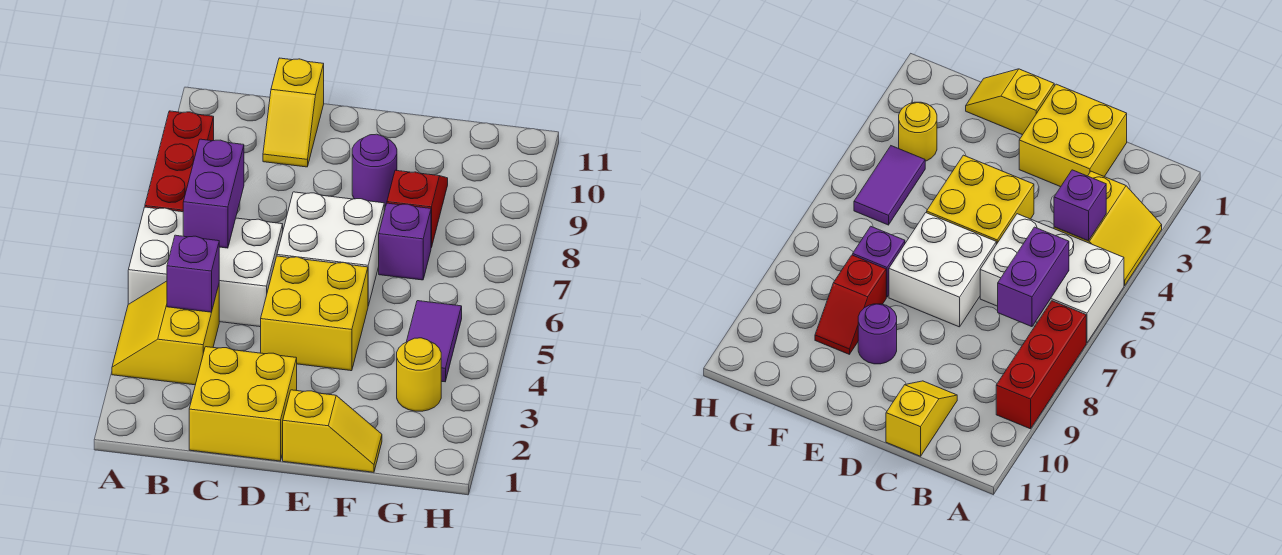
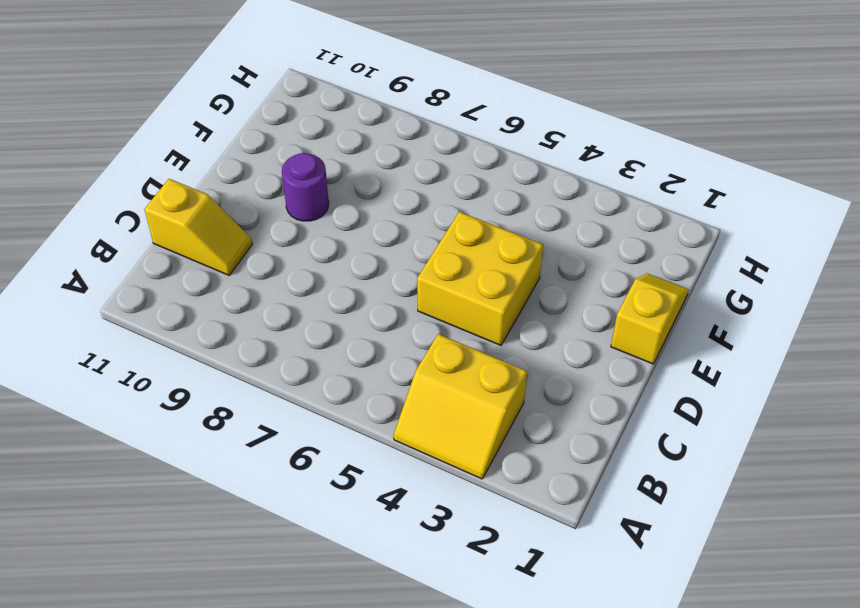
none -> white 2x3 brick [128,207,283,327]
none -> red 1x3 brick [145,111,214,212]
none -> yellow 2x2 brick [189,347,297,461]

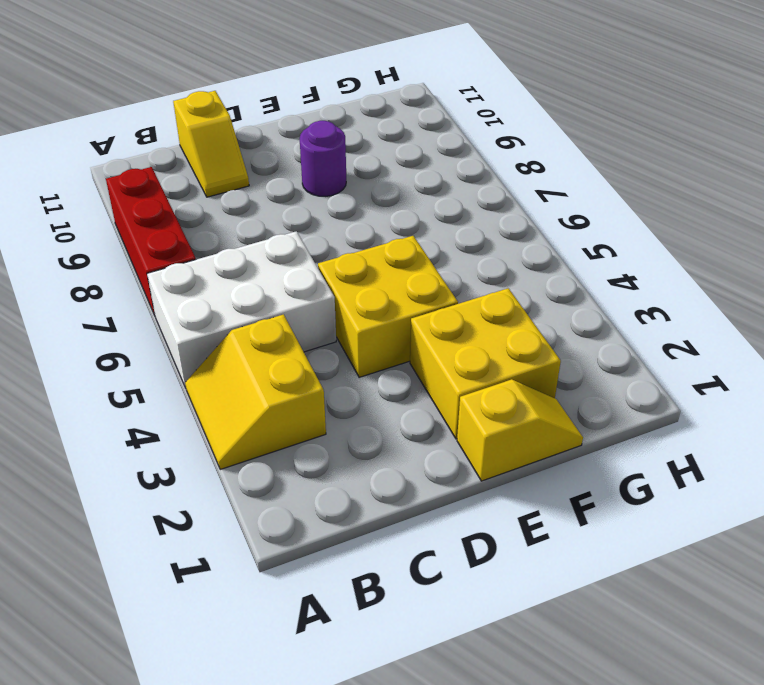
yellow 2x2 brick [410,288,561,439] -> yellow 2x2 brick moved to [189,347,297,461]
none -> white 2x2 brick [277,192,384,306]
none -> purple 1x1 brick [379,203,431,280]
none -> red 1x2 slope [387,170,448,248]

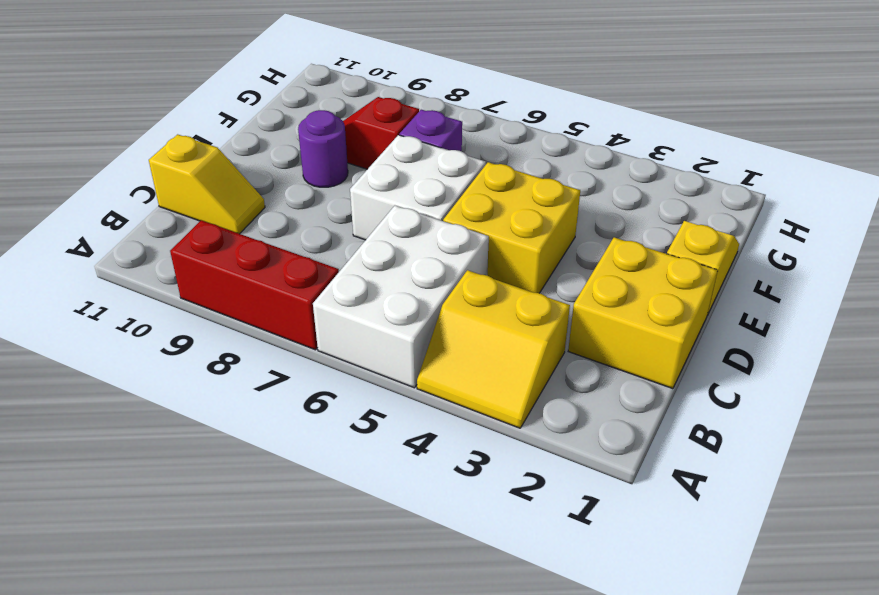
none -> yellow 1x1 round brick [397,338,441,411]
none -> purple 1x2 tile [407,301,462,382]
none -> purple 1x1 brick [167,235,219,312]

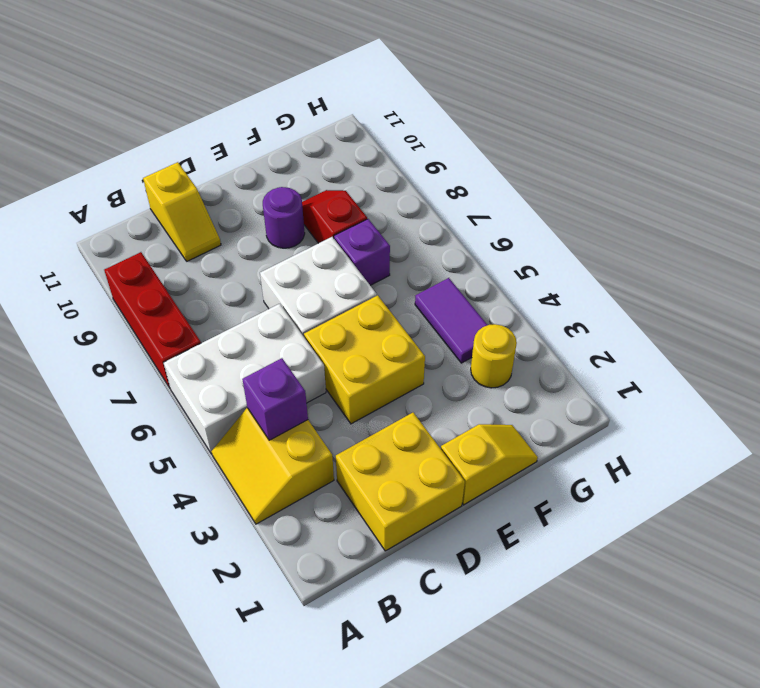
none -> purple 1x2 brick [183,139,244,248]

